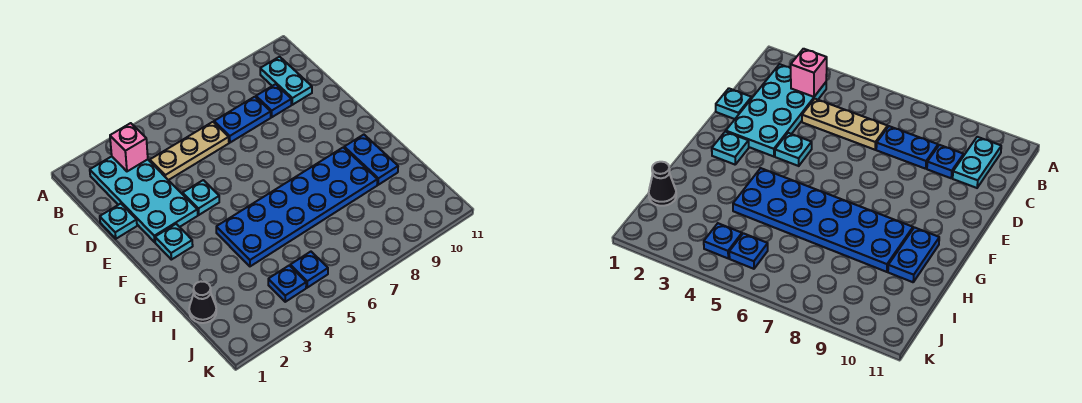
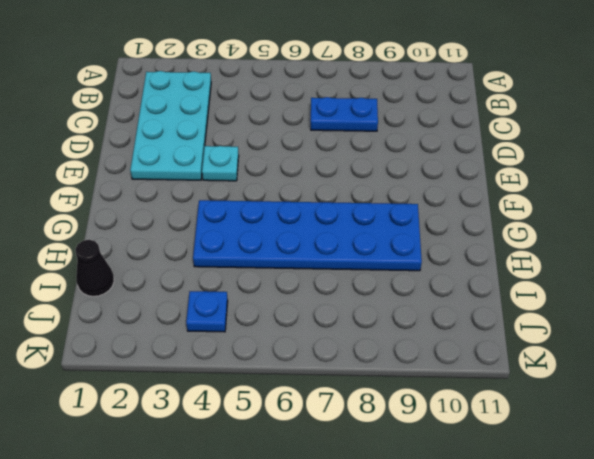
none -> cyan 1x2 plate [260,57,312,105]
none -> tan 1x3 plate [150,122,229,180]
none -> blue 1x1 plate [256,84,291,117]

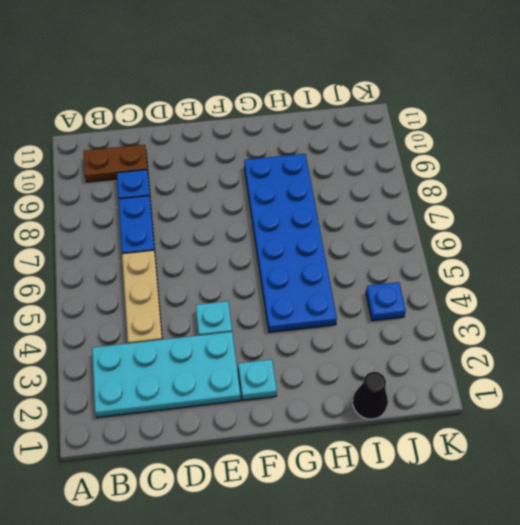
brown 1x2 plate [84,145,148,182] -> cyan 1x2 plate [260,57,312,105]
none -> cyan 1x1 plate [100,204,137,239]
none -> blue 1x2 plate [344,135,398,185]
none -> blue 1x1 plate [290,252,328,288]

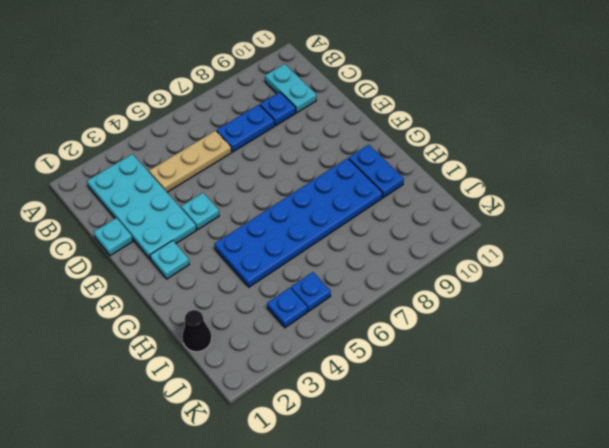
none -> pink 1x1 brick [110,123,148,171]

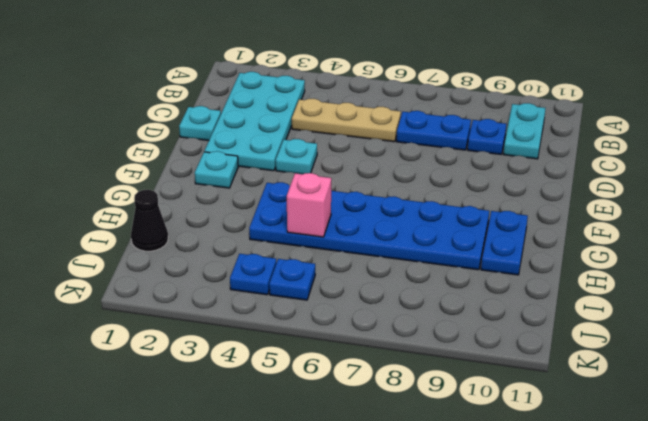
pink 1x1 brick [287,173,331,237] -> pink 1x1 brick moved to [110,123,148,171]

